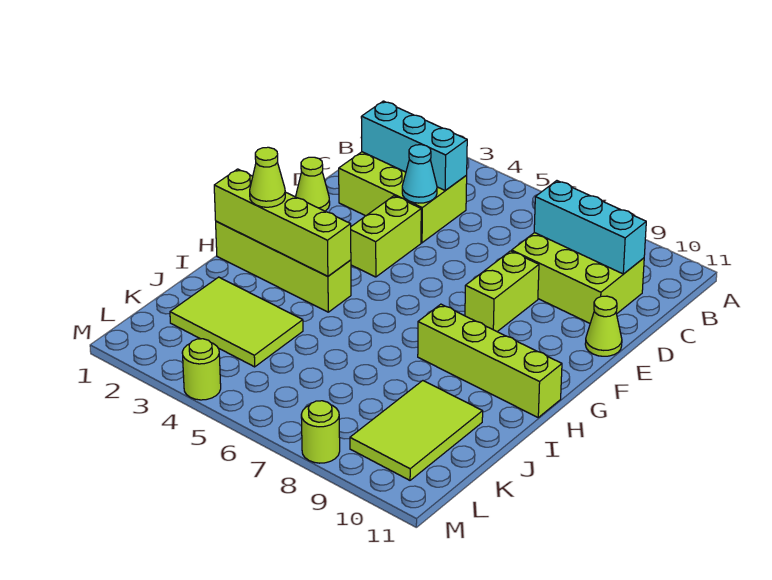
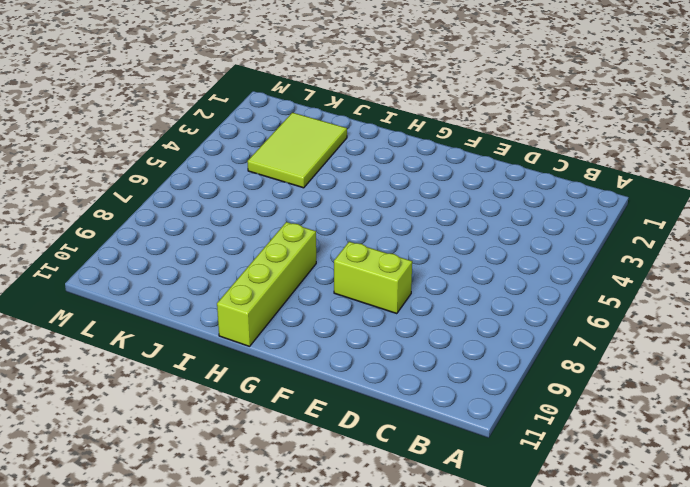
none -> lime 2x3 brick [339,152,467,243]
none -> lime 2x3 brick [512,233,644,323]
none -> lime 1x1 cone [296,157,330,211]

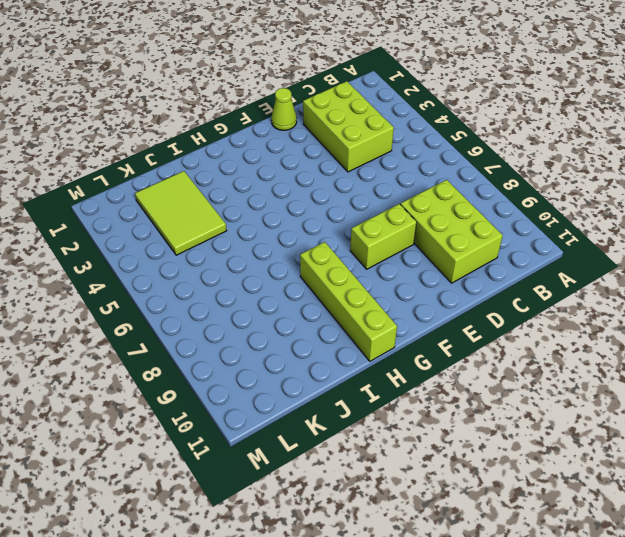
none -> lime 1x2 brick [351,196,421,277]
none -> lime 1x1 cone [585,296,622,356]
none -> lime 1x4 brick [216,221,351,312]

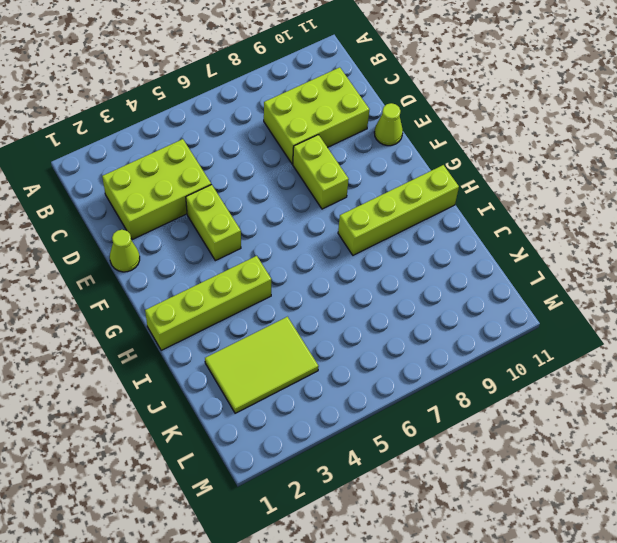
none -> lime 2x3 tile [350,381,483,480]
none -> lime 1x1 round brick [182,339,221,400]
none -> lime 1x1 round brick [301,401,340,463]

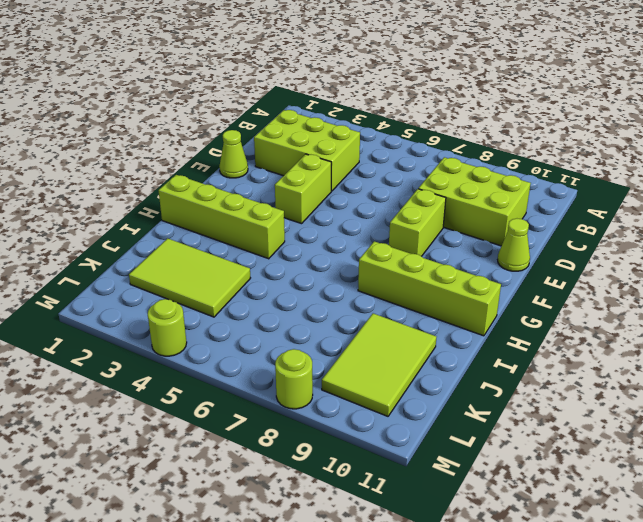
none -> cyan 1x3 brick [361,101,467,190]
none -> cyan 1x3 brick [534,181,646,274]
none -> cyan 1x1 cone [402,145,437,203]

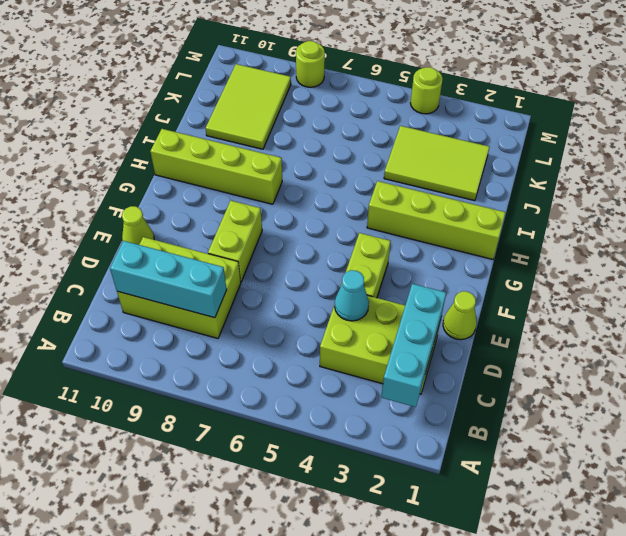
cyan 1x3 brick [381,284,446,407] -> cyan 1x3 brick turned to [361,101,467,190]
none -> lime 1x4 brick [214,169,351,276]
none -> lime 1x1 cone [250,147,285,207]

